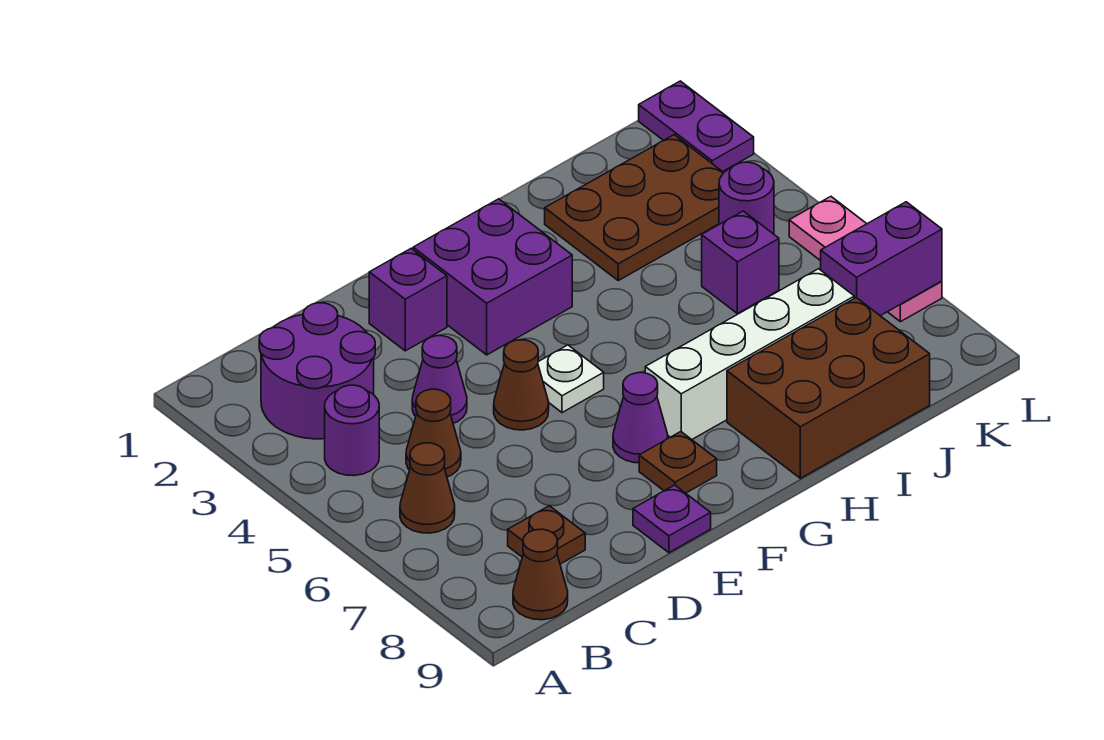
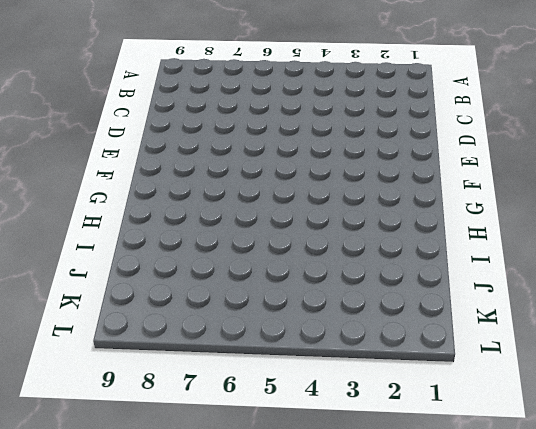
none -> purple 2x2 round brick [259,303,375,439]
none -> purple 1x1 round brick [325,385,379,476]
none -> brown 1x1 cone [400,443,455,533]

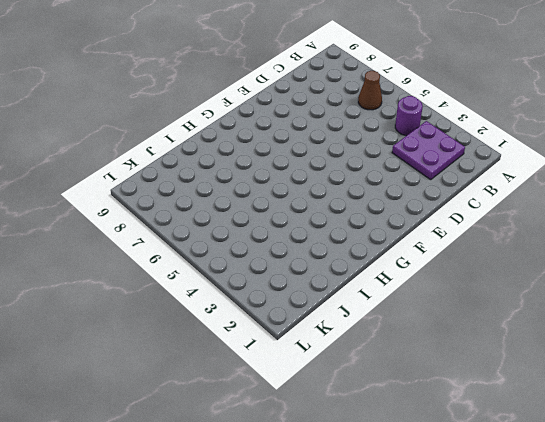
purple 2x2 plate [392,121,465,180] -> purple 2x2 round brick [259,303,375,439]
none -> brown 1x1 cone [513,529,568,620]
none -> brown 1x1 cone [406,389,461,477]
none -> brown 1x1 plate [508,506,585,564]

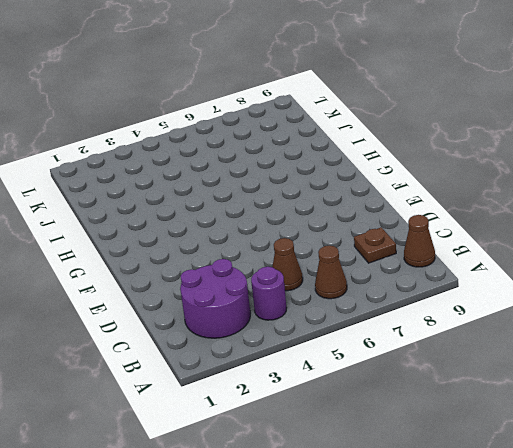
none -> purple 1x1 cone [412,336,467,423]
none -> purple 1x1 brick [369,249,447,351]
none -> brown 1x1 cone [494,340,549,430]

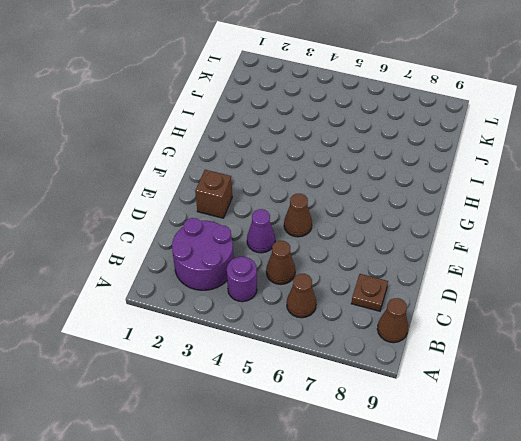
brown 1x1 brick [195,170,232,218] -> purple 1x1 brick [369,249,447,351]
none -> purple 1x1 plate [633,485,711,553]
none -> purple 2x2 brick [413,199,572,355]
none -> white 1x1 plate [538,345,604,413]

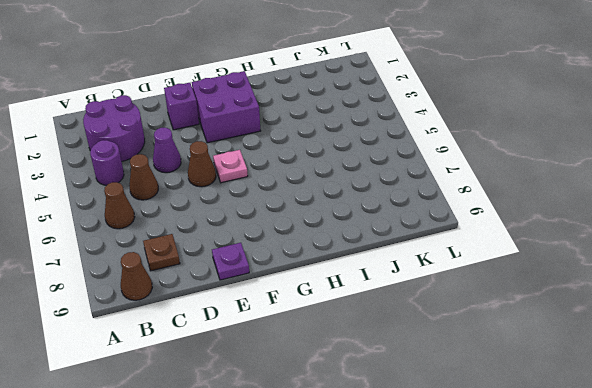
pink 1x1 plate [213,150,248,183] -> white 1x1 plate [538,345,604,413]
none -> purple 1x1 cone [613,373,668,463]
none -> brown 1x1 plate [639,432,717,493]
none -> white 1x4 brick [645,269,854,439]

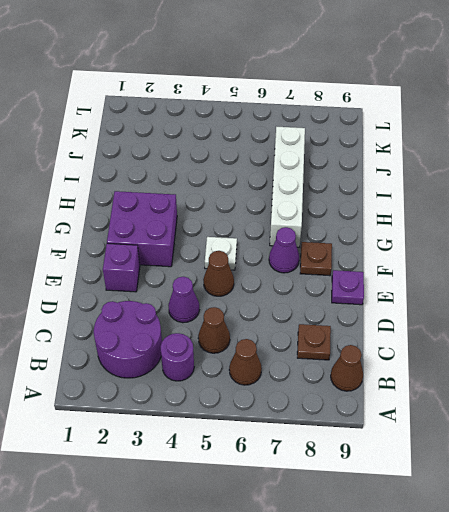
none -> brown 2x3 brick [727,298,930,478]
none -> brown 2x3 plate [545,135,724,280]
none -> purple 1x1 brick [702,211,779,313]

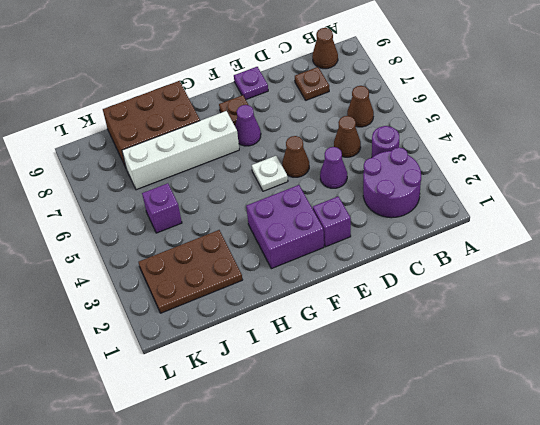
none -> purple 1x1 round brick [719,162,774,234]
none -> purple 1x2 plate [639,81,754,172]
none -> pink 1x3 plate [789,197,942,322]

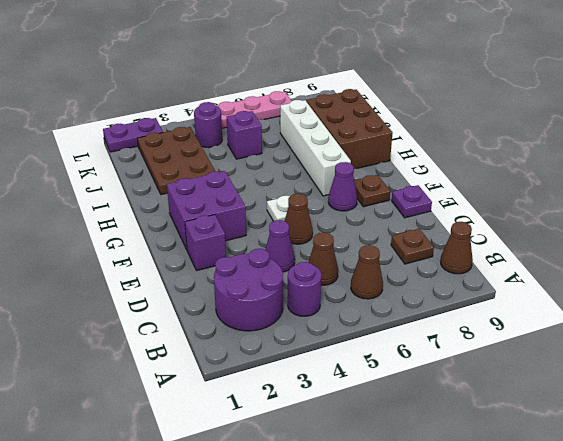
none -> purple 1x2 brick [821,202,942,316]

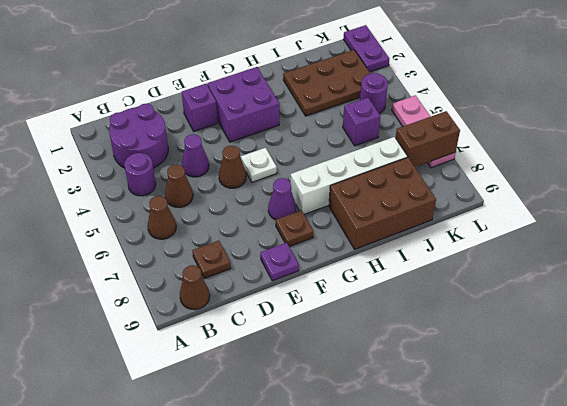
brown 1x2 brick [396,111,460,167] -> purple 1x2 brick [821,202,942,316]

